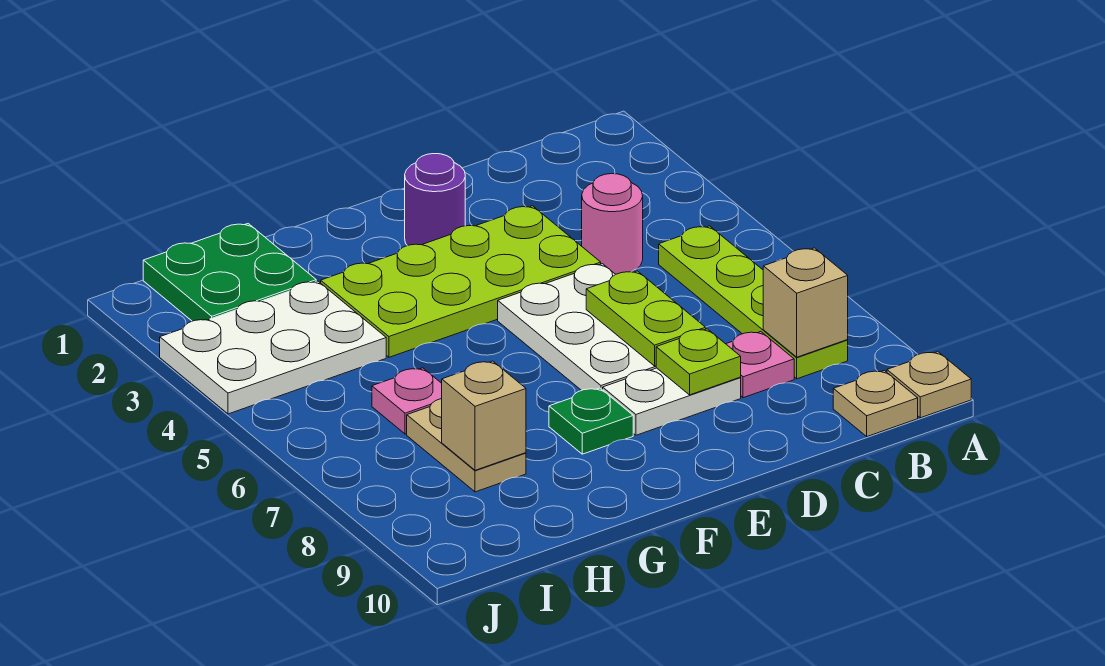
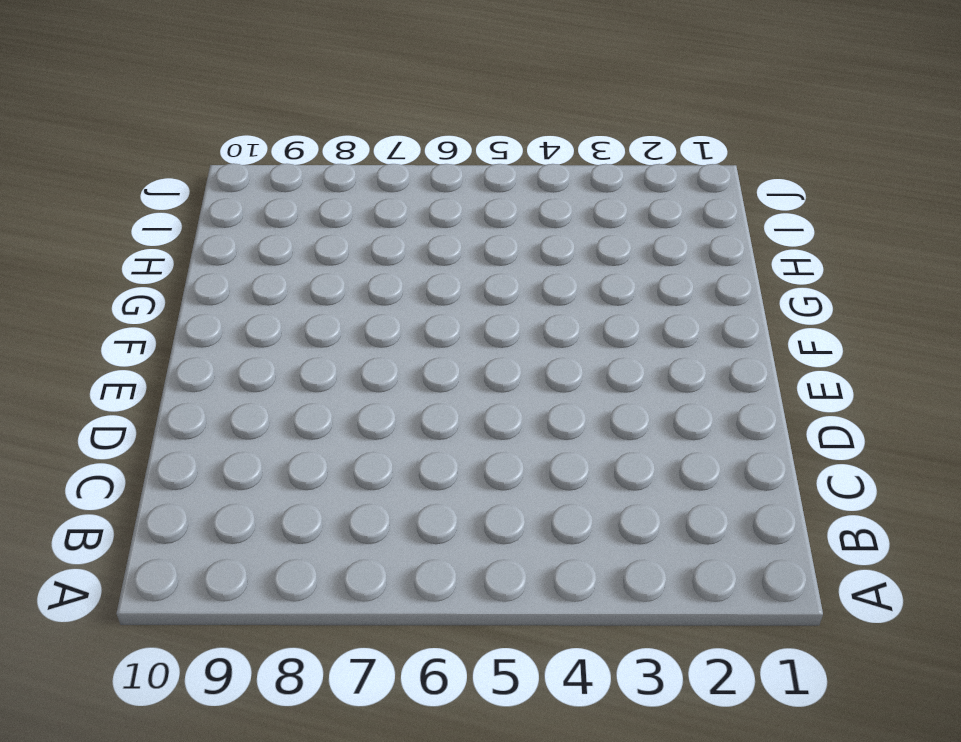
none -> tan 1x1 plate [887,352,971,418]
none -> lime 1x4 plate [659,226,848,379]
none -> tan 1x1 plate [833,370,918,436]

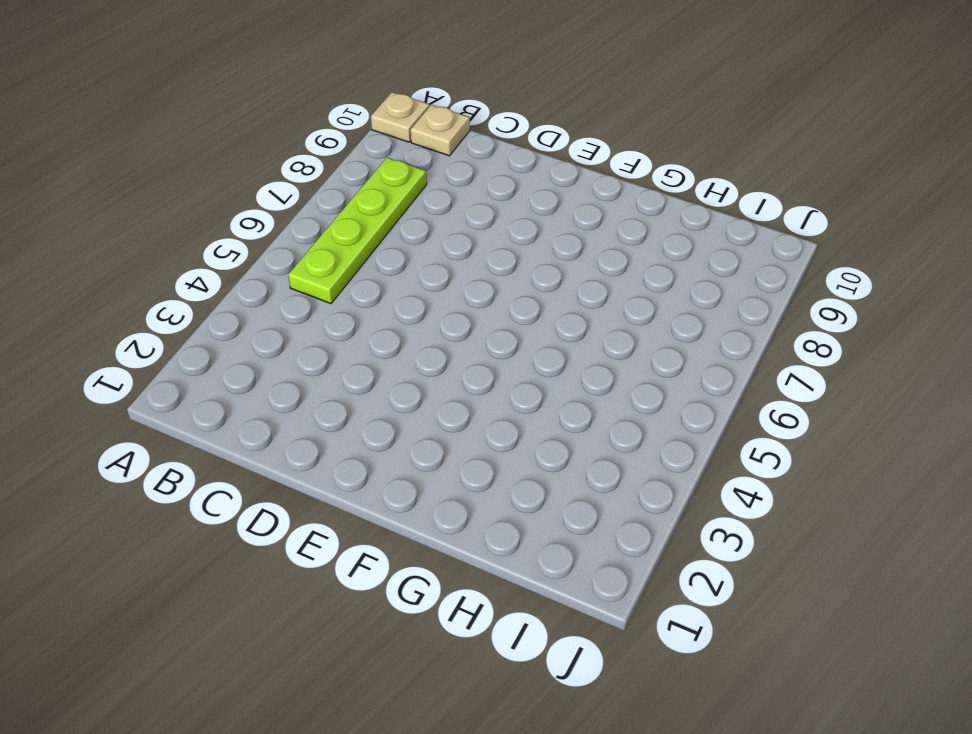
none -> pink 1x1 round brick [582,174,643,274]
none -> pink 1x1 plate [726,332,794,398]
none -> lime 2x4 plate [321,206,601,357]

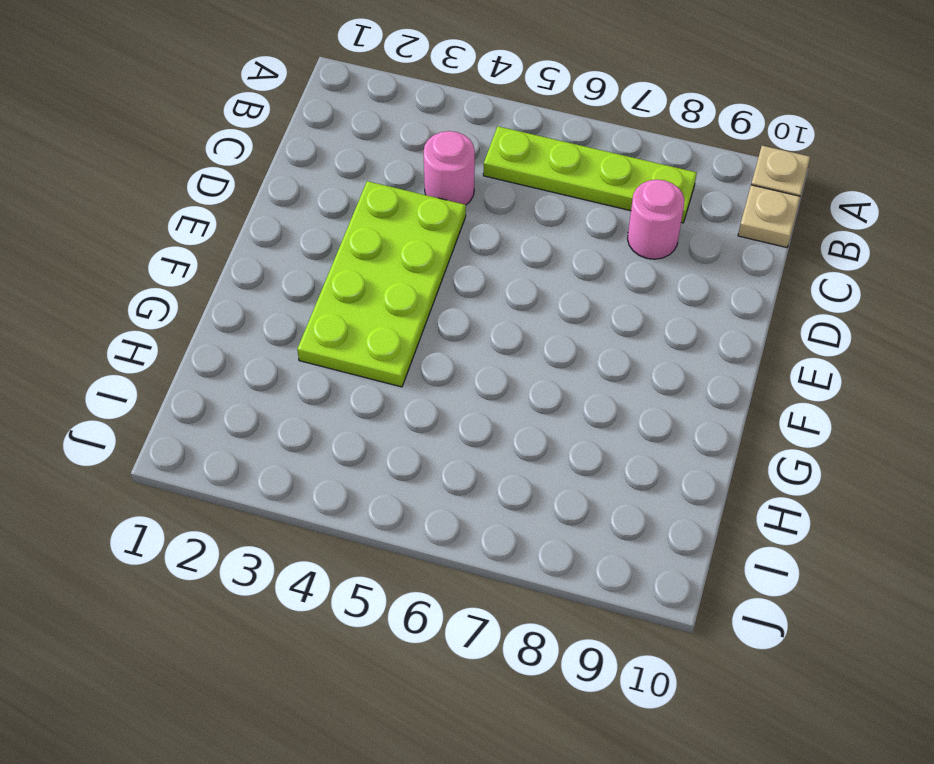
pink 1x1 round brick [628,180,685,259] -> pink 1x1 plate [726,332,794,398]
none -> white 2x3 plate [498,264,656,391]
none -> white 1x2 plate [603,368,741,435]
none -> purple 1x1 round brick [405,154,465,246]

